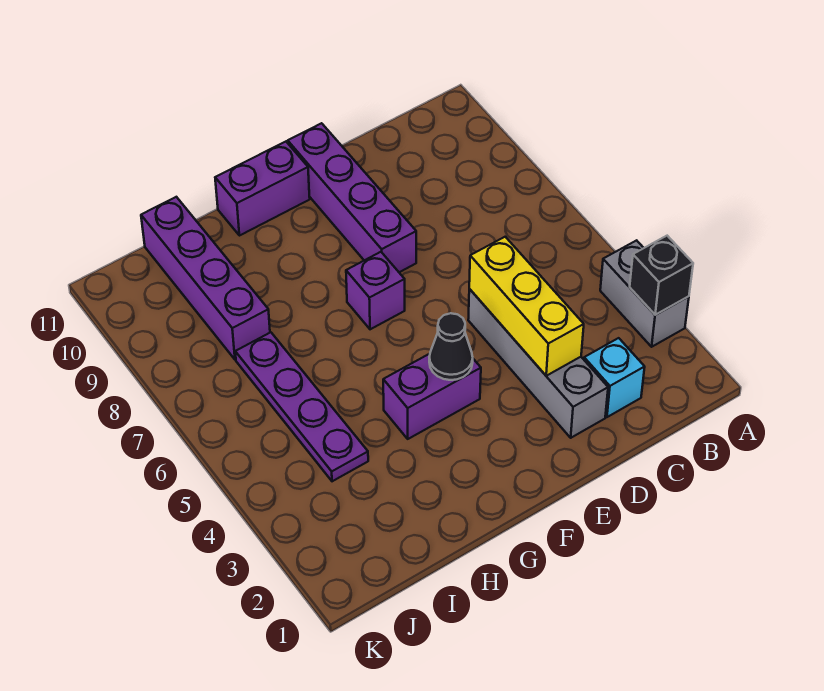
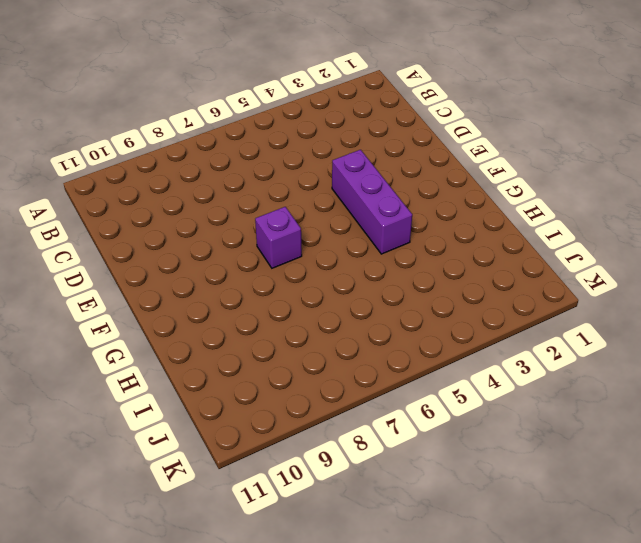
purple 1x3 brick [332,150,412,254] -> purple 1x2 brick [383,354,481,439]
none -> grey 1x2 brick [600,240,689,347]
none -> cyan 1x1 brick [584,338,645,417]
none -> grey 1x4 brick [468,289,608,438]

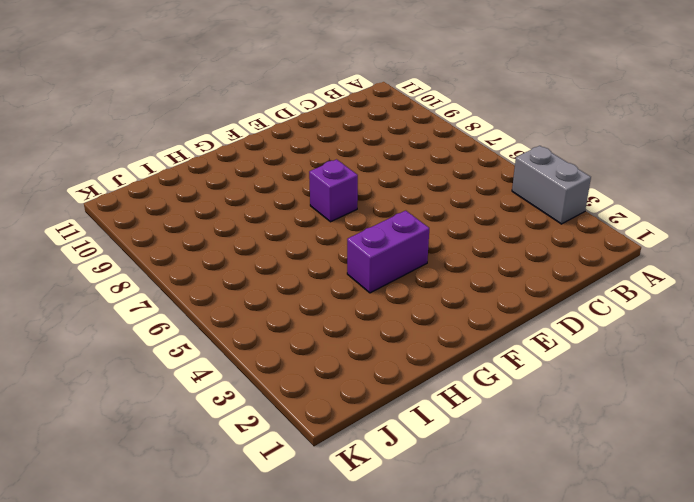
none -> cyan 1x1 brick [584,338,645,417]
none -> grey 1x4 brick [468,289,608,438]
none -> purple 1x4 brick [288,123,416,272]

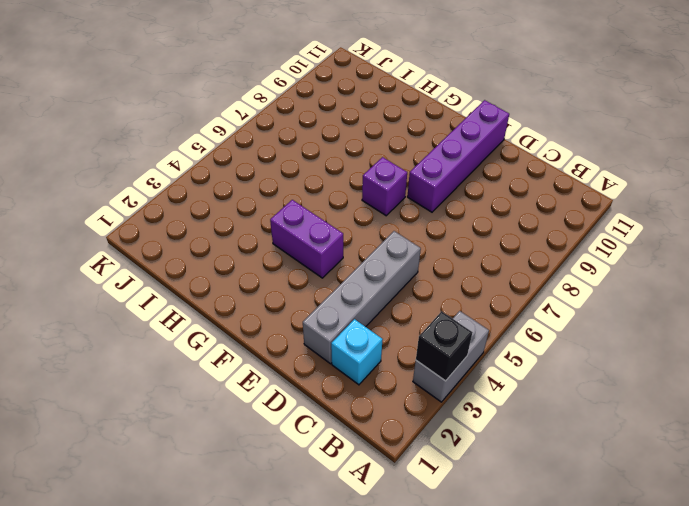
none -> purple 1x2 brick [215,142,310,236]
none -> purple 1x4 plate [235,332,368,481]
none -> purple 1x4 brick [141,197,270,360]

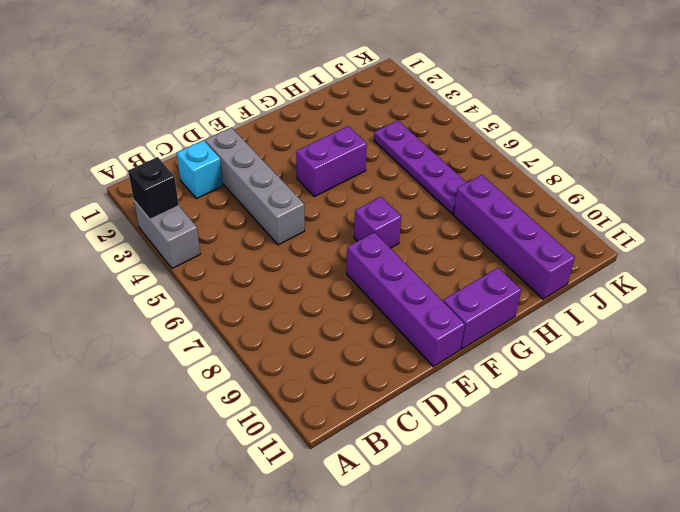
none -> yellow 1x3 brick [469,237,584,376]
none -> black 1x1 cone [429,313,473,380]

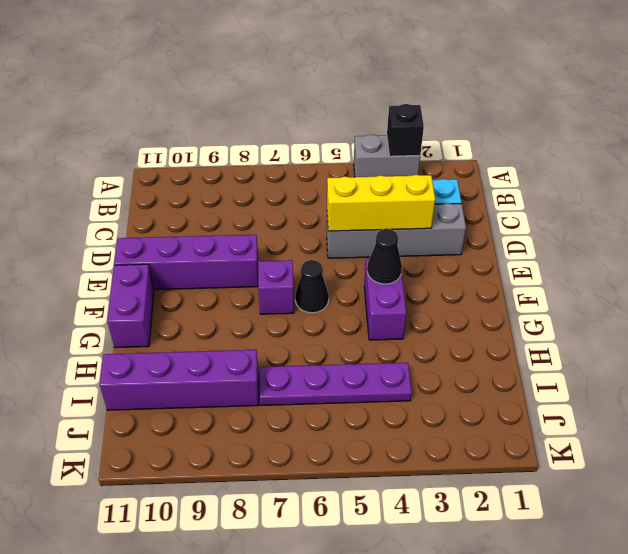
black 1x1 cone [295,260,329,313] -> none

